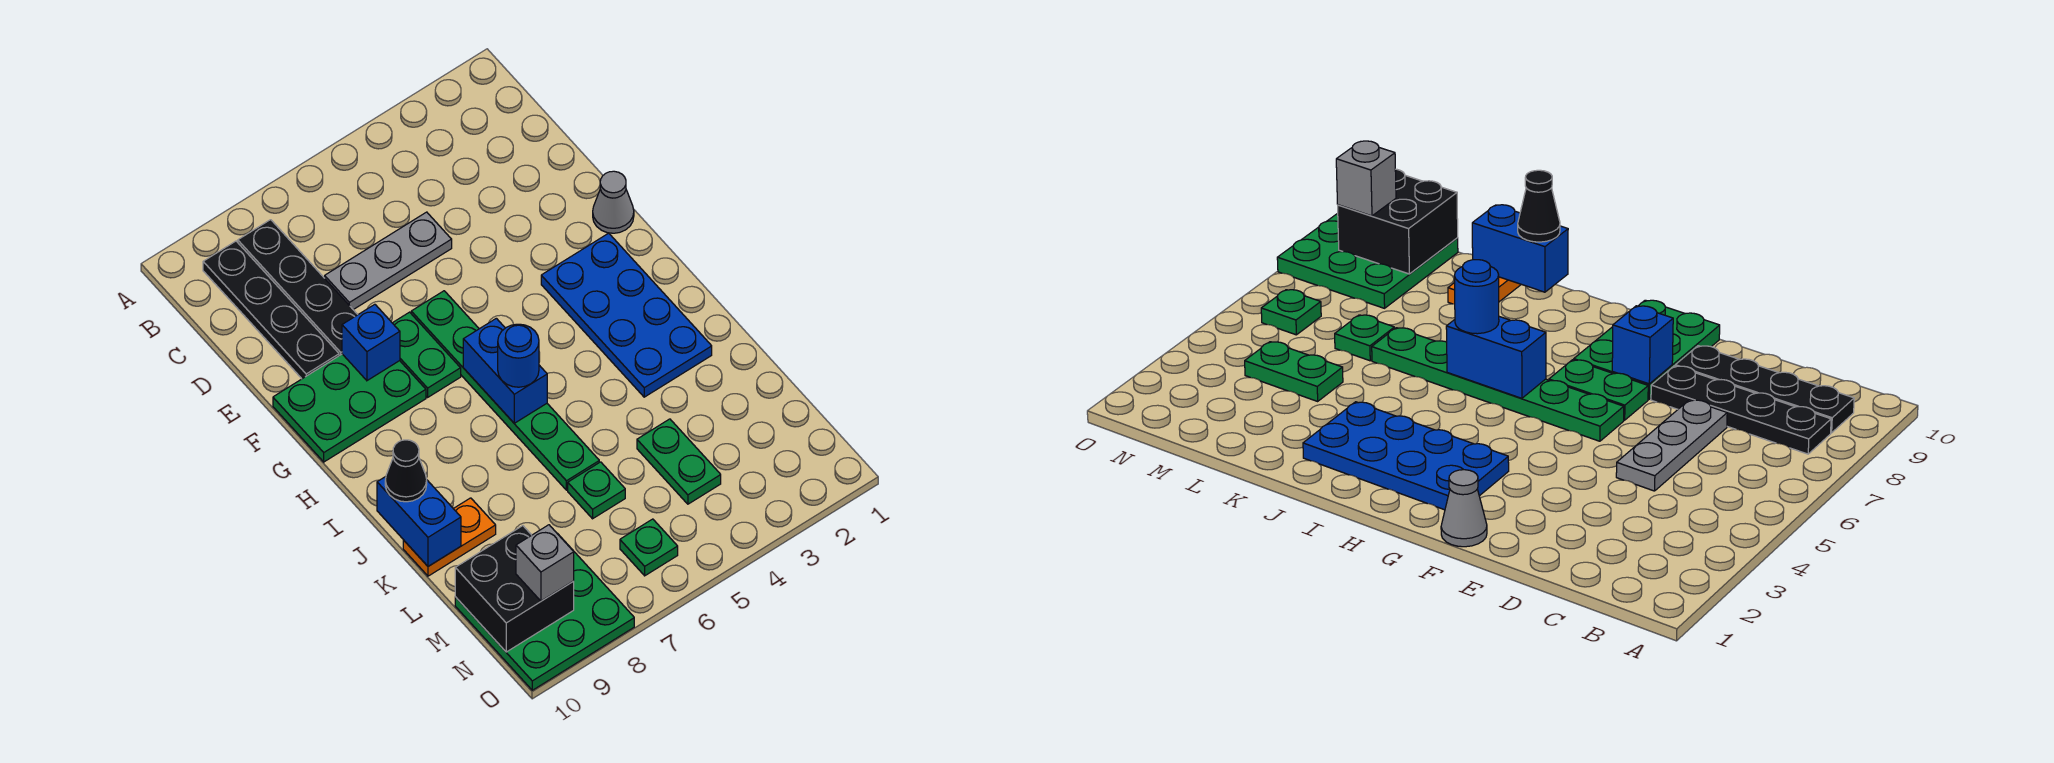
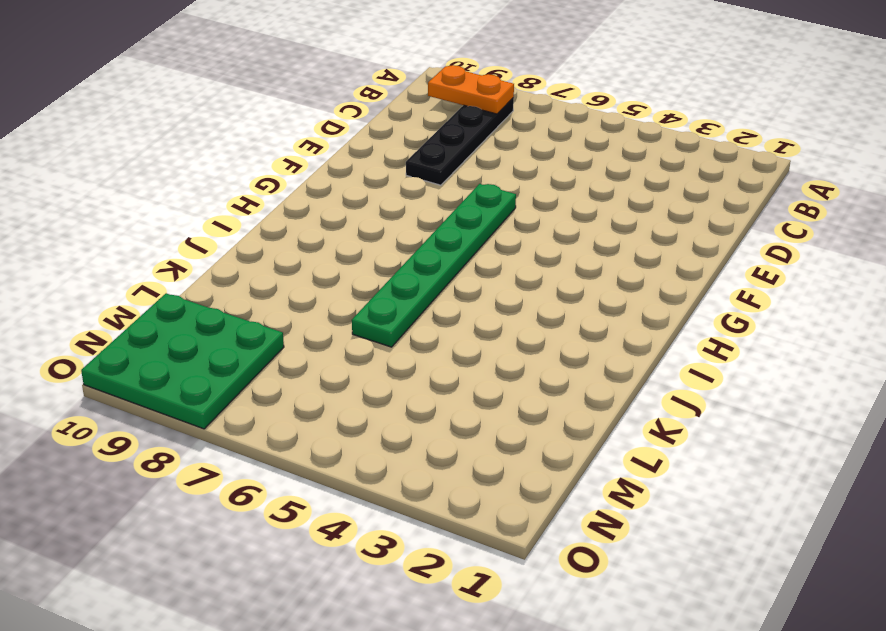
orange 1x2 plate [428,65,514,114] -> orange 1x2 plate moved to [403,498,496,576]
none -> black 1x4 plate [203,241,339,379]
none -> grey 1x3 plate [325,212,452,310]
none -> grey 1x1 cone [593,171,634,233]

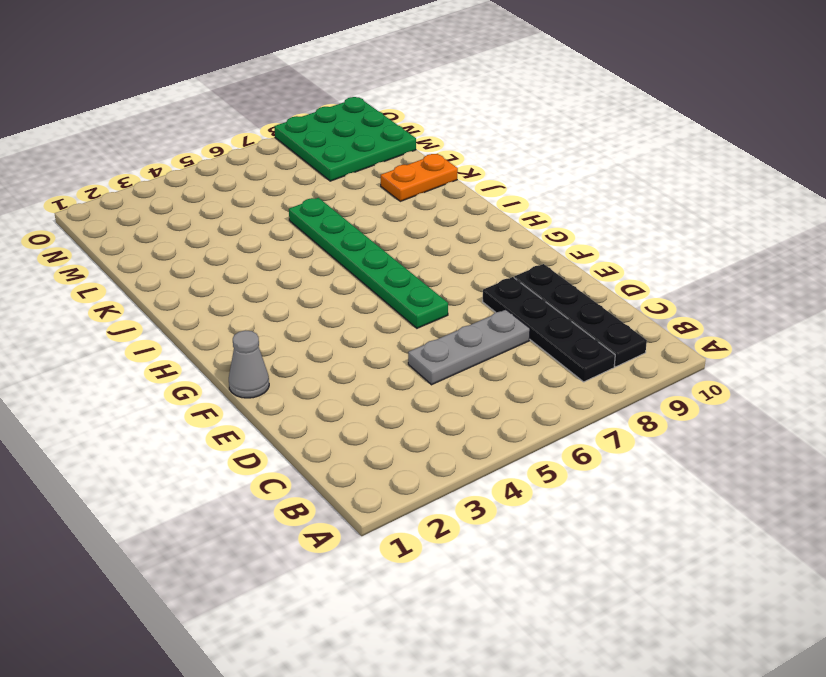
none -> green 1x2 plate [393,312,461,397]
none -> green 2x3 plate [273,354,426,462]
none -> blue 2x4 plate [541,233,712,397]

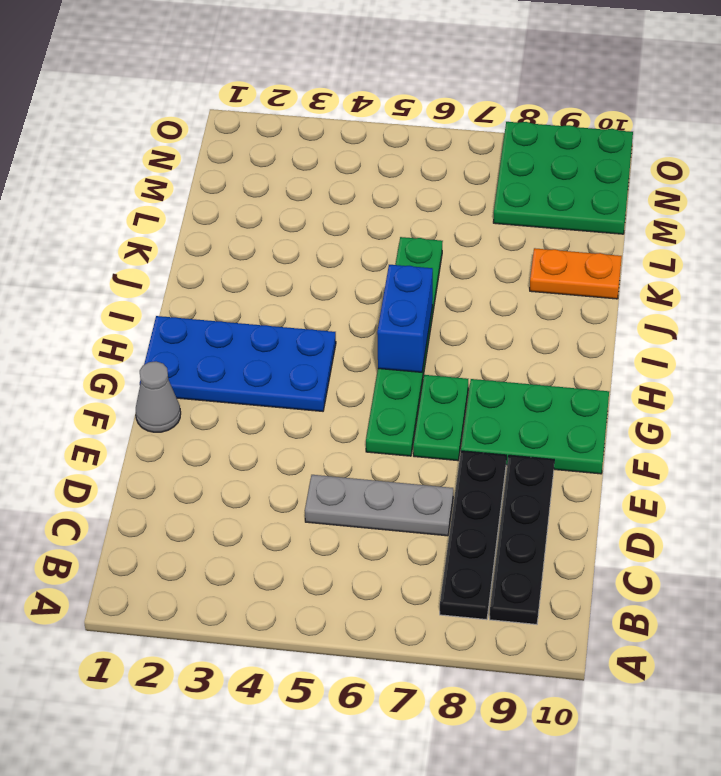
blue 2x4 plate [140,316,336,411] -> blue 2x4 plate turned to [541,233,712,397]
none -> green 1x2 plate [637,419,721,504]
none -> green 1x1 plate [568,462,625,519]
none -> green 1x1 plate [620,519,678,576]

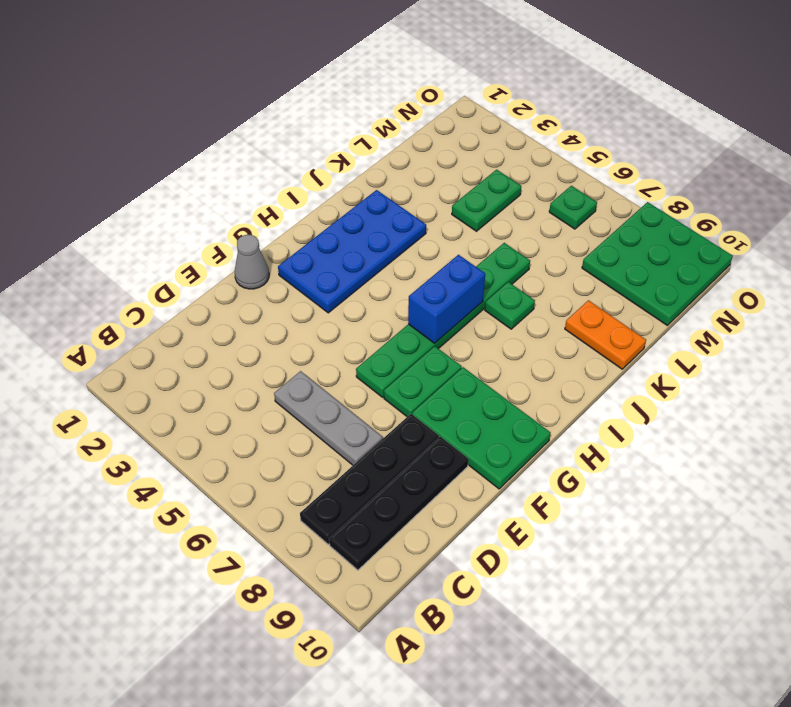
green 1x1 plate [485,282,535,329] -> green 1x1 plate moved to [568,462,625,519]
none -> blue 1x1 brick [342,304,400,381]
none -> blue 1x2 brick [377,477,461,566]
none -> black 2x2 brick [455,526,574,652]

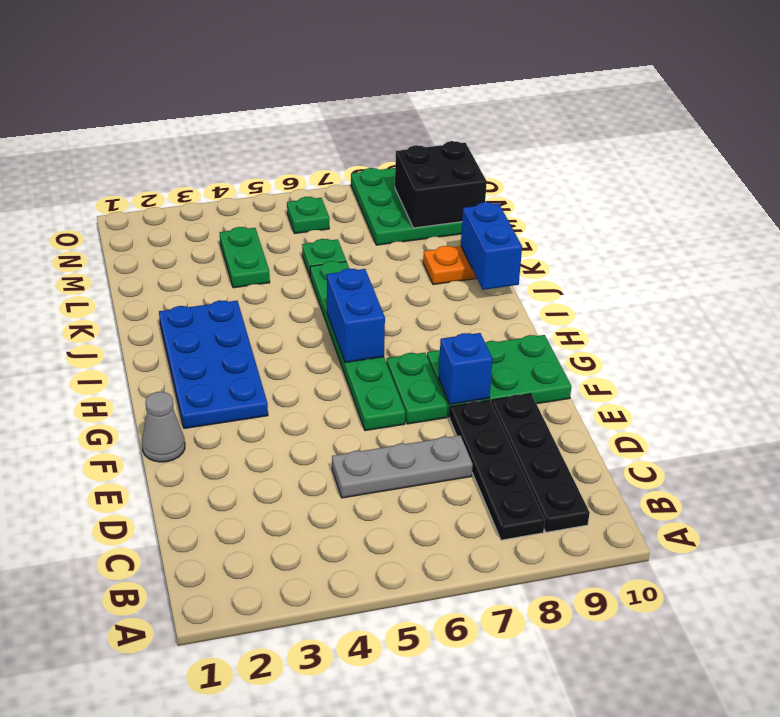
none -> blue 1x1 round brick [498,324,539,387]
none -> black 1x1 cone [385,440,427,502]
none -> grey 1x1 brick [516,525,574,601]

